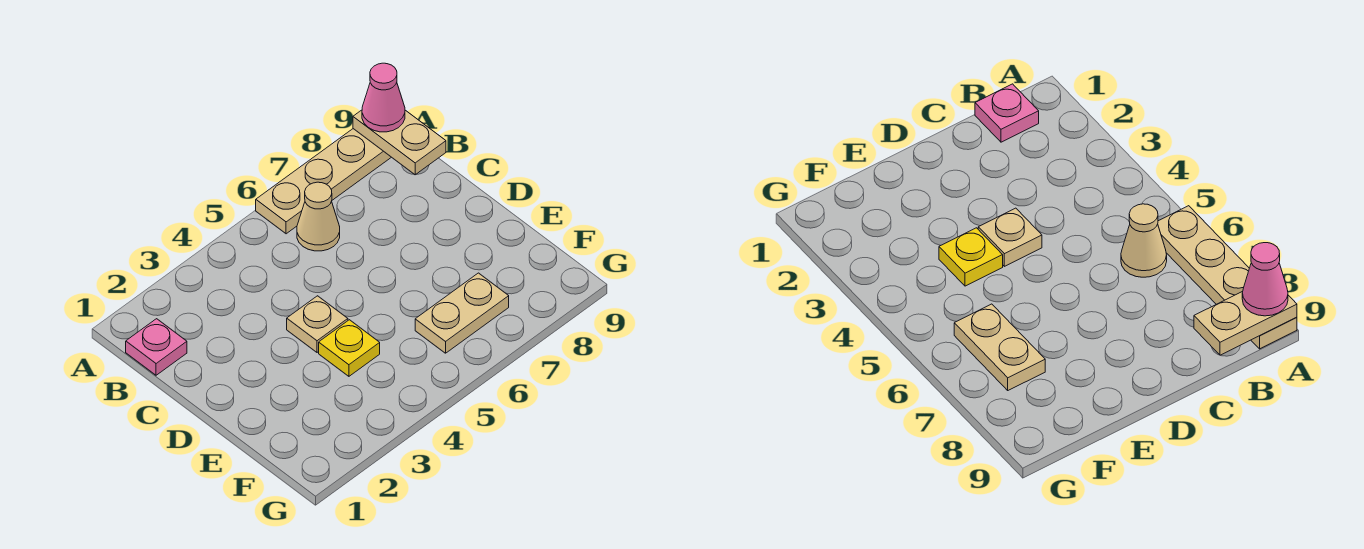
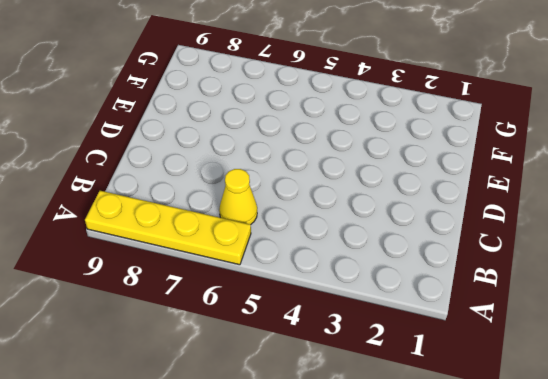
yellow 1x4 plate [85,191,251,265] -> tan 1x4 plate [256,129,391,234]
yellow 1x1 cone [219,169,257,224] -> tan 1x1 cone [297,182,340,251]
none -> pink 1x1 plate [126,319,187,375]
none -> tan 1x1 plate [287,296,348,352]

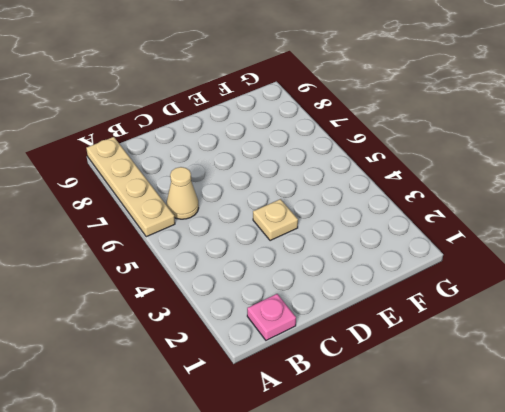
none -> yellow 1x1 plate [319,320,380,376]
none -> tan 1x2 plate [415,273,509,353]

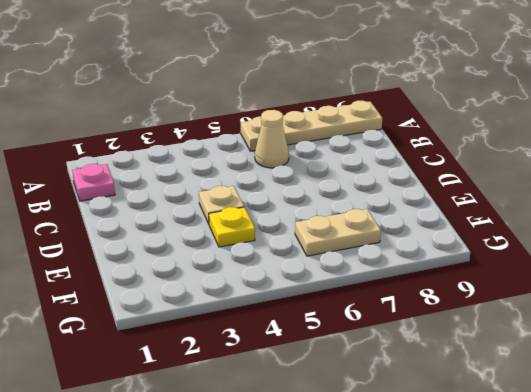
none -> tan 1x2 plate [353,110,446,175]
none -> pink 1x1 cone [362,63,405,132]

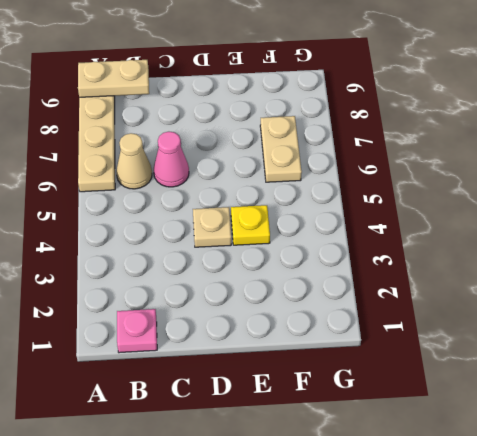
pink 1x1 cone [154,132,189,187] -> pink 1x1 cone moved to [362,63,405,132]

